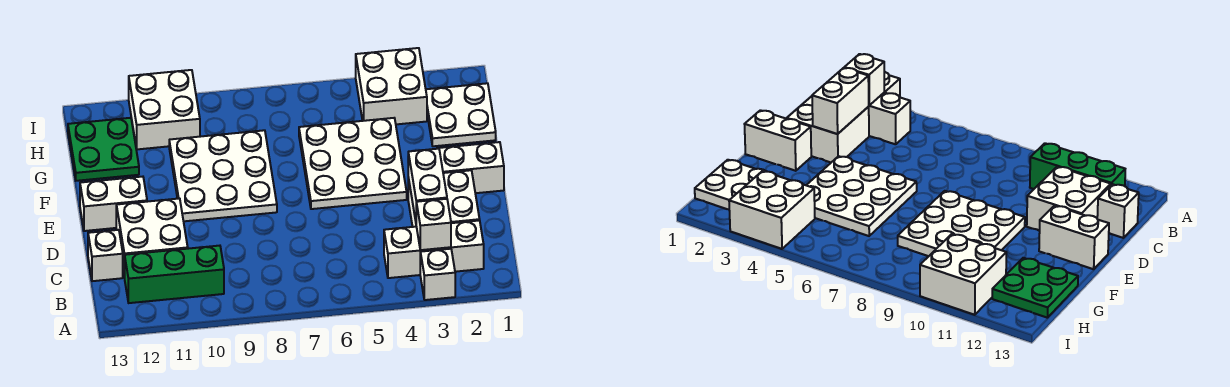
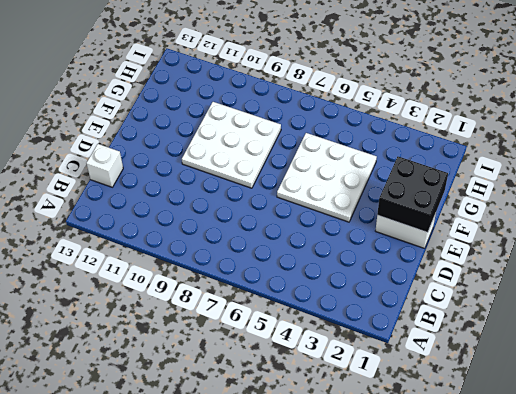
black 2x2 brick [377,157,448,232] -> none
none -> white 1x1 brick [420,249,455,300]
none -> white 1x3 brick [384,220,484,278]
none -> green 1x3 brick [125,246,224,303]

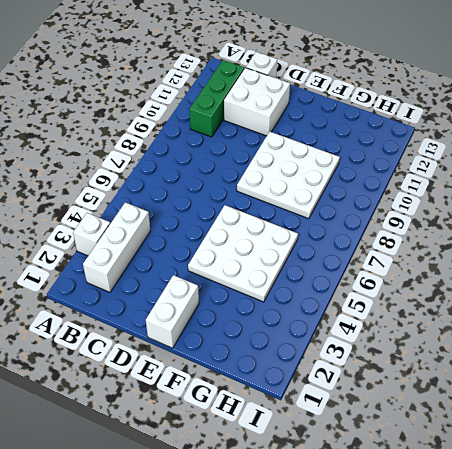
none -> white 2x2 brick [408,170,480,227]
none -> white 1x2 brick [80,177,147,231]
none -> white 2x2 plate [426,83,496,146]

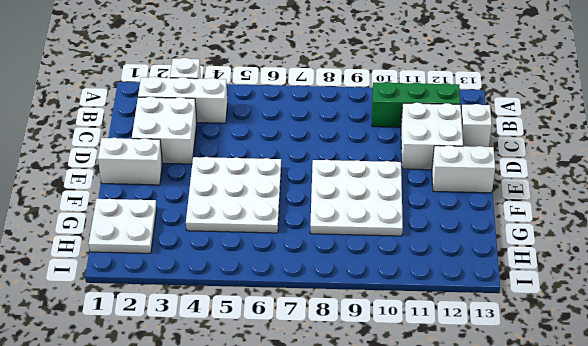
none -> green 2x2 plate [68,118,139,181]
none -> white 2x2 brick [356,48,427,124]
none -> white 2x2 brick [129,70,200,149]

